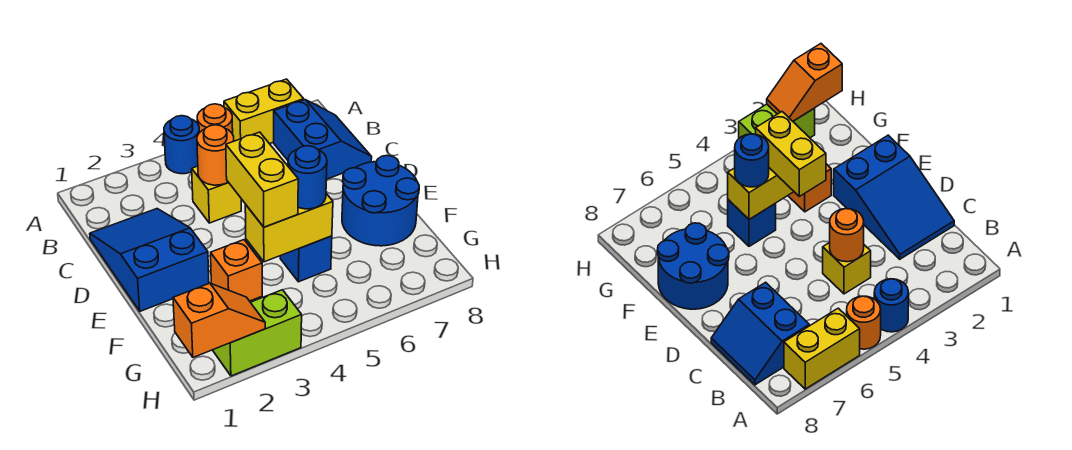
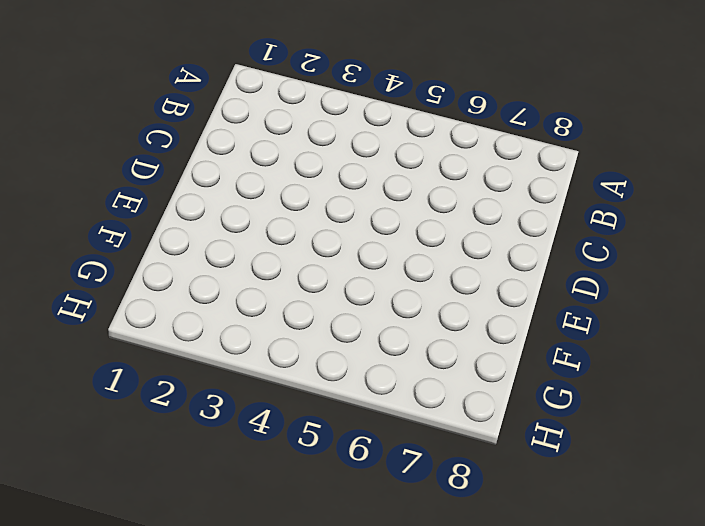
none -> blue 1x1 round brick [164,116,199,174]
none -> orange 1x1 round brick [197,104,233,134]
none -> yellow 1x2 brick [224,79,304,144]

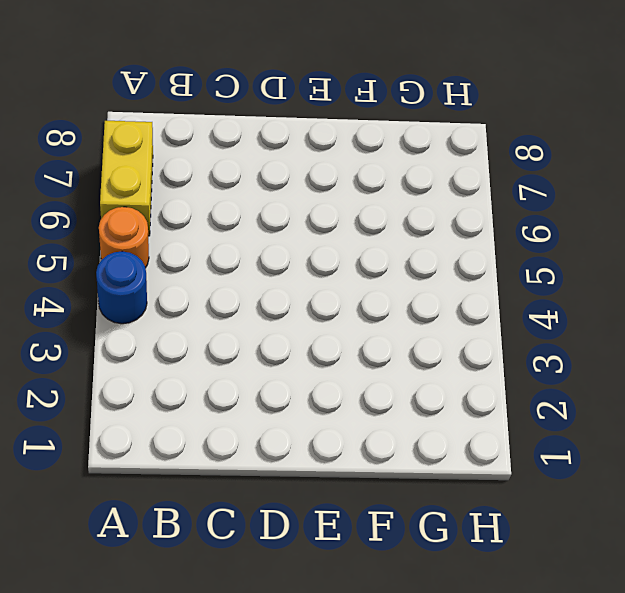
none -> blue 2x2 slope [274,100,372,179]
none -> blue 2x3 slope [90,209,209,311]
none -> yellow 1x1 brick [192,166,241,223]

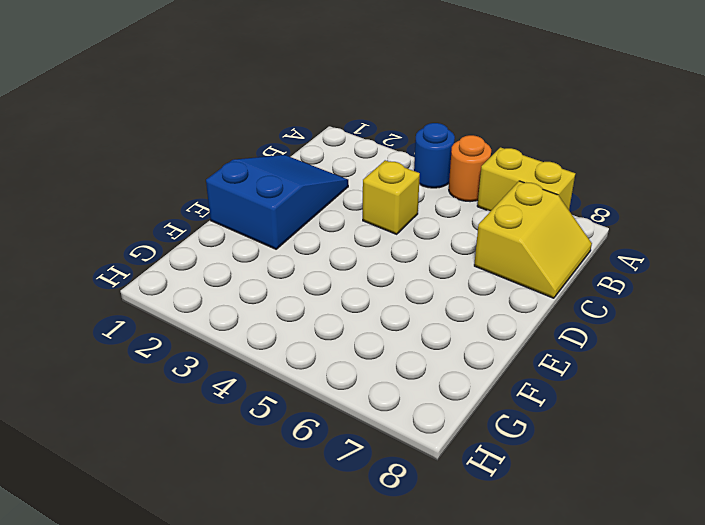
yellow 2x2 slope [474,181,592,298] -> blue 2x2 slope [274,100,372,179]
none -> blue 2x2 round brick [342,155,419,246]
none -> orange 1x1 brick [211,240,262,301]
none -> blue 1x1 brick [280,236,332,282]

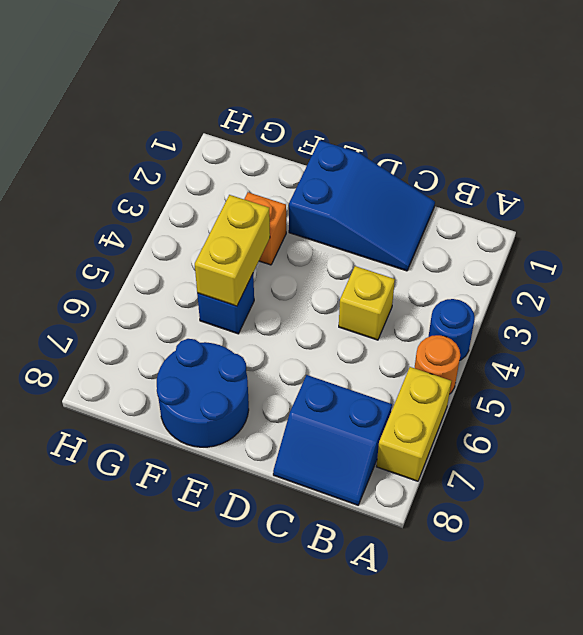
none -> lime 1x2 brick [213,290,302,376]
none -> orange 1x1 round brick [197,125,234,185]
none -> orange 1x2 slope [173,283,265,357]

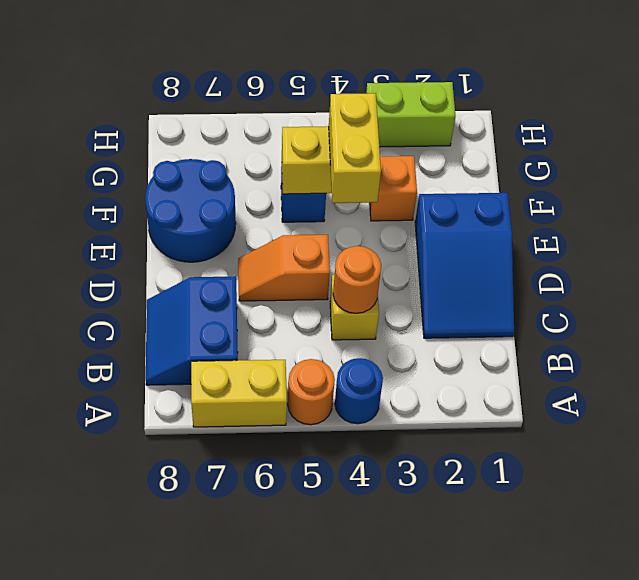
orange 1x2 slope [238,235,330,301] -> orange 1x2 slope moved to [173,283,265,357]
none -> blue 1x1 round brick [288,146,327,209]

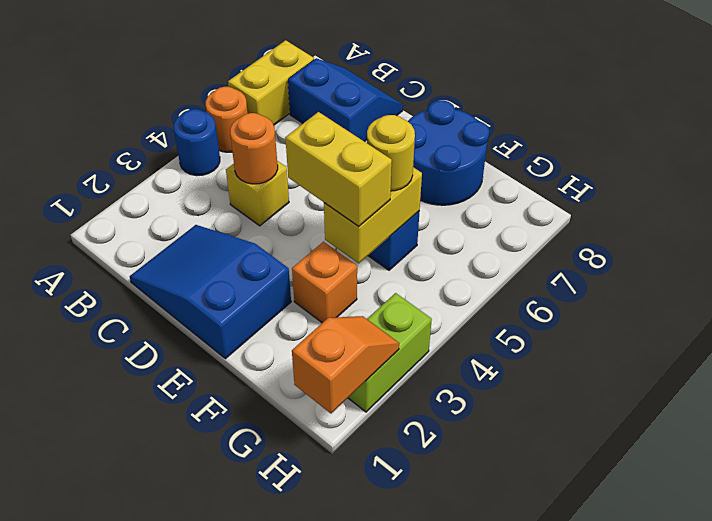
yellow 1x1 round brick [367,115,415,191] -> blue 1x1 round brick [288,146,327,209]

